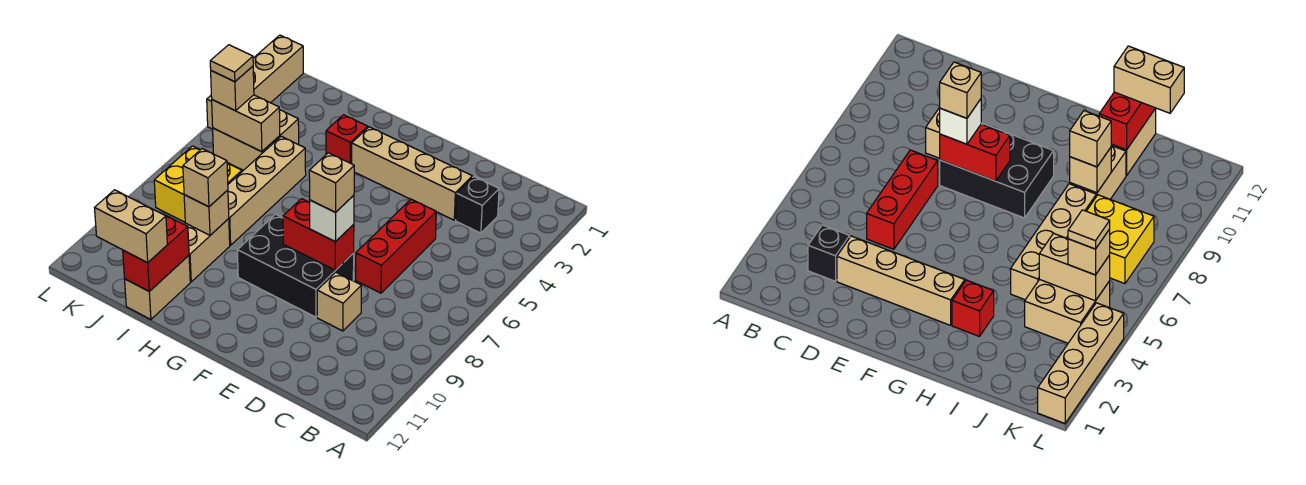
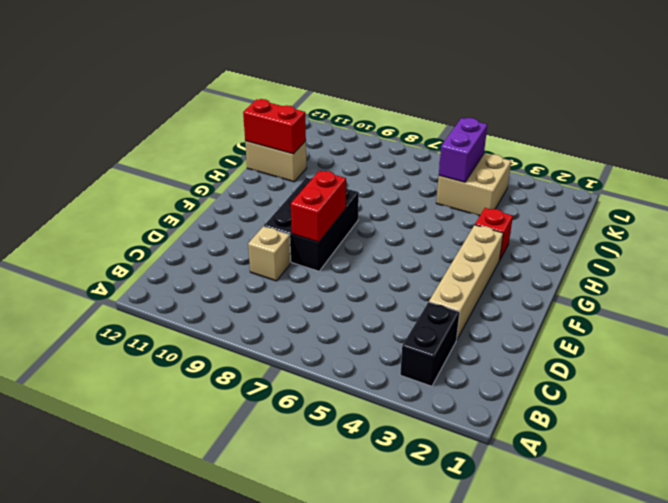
black 1x2 brick [400,302,460,386] -> black 1x1 brick [456,177,499,233]
purple 1x2 brick [439,118,487,182] -> tan 1x2 brick [212,95,280,152]
none -> red 1x3 brick [356,199,436,293]
none -> tan 1x4 brick [228,136,306,245]
none -> tan 1x2 brick [184,219,230,282]

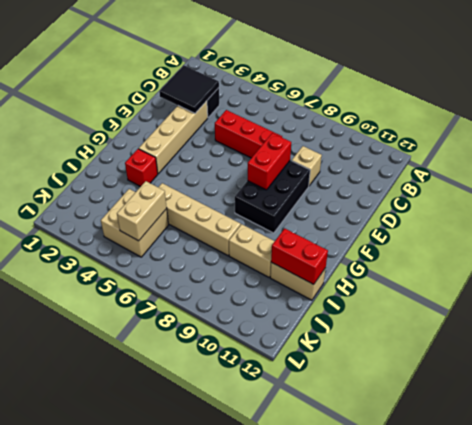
black 2x2 tile [159,65,219,113] -> none
none -> yellow 2x2 brick [154,146,242,222]
none -> tan 1x4 brick [207,35,303,129]
none -> tan 1x1 brick [184,190,229,235]

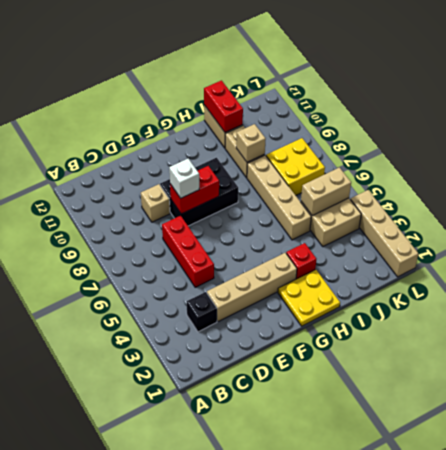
yellow 2x2 plate [278,269,340,326] -> none
none -> tan 1x1 brick [183,149,228,207]
none -> tan 1x2 brick [95,190,167,263]
none -> tan 1x1 brick [211,66,254,111]

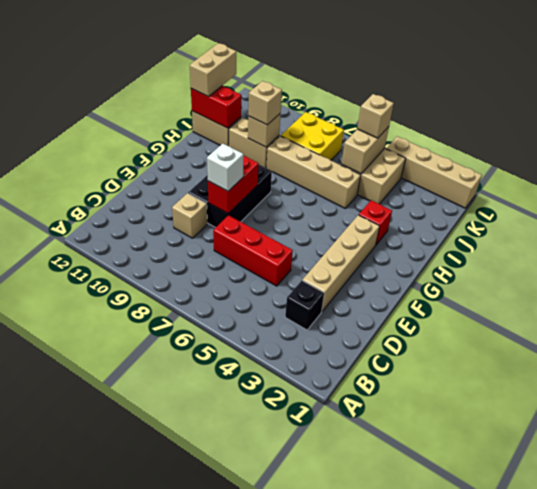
none -> tan 1x1 brick [309,153,354,212]
none -> tan 1x1 tile [210,45,253,82]

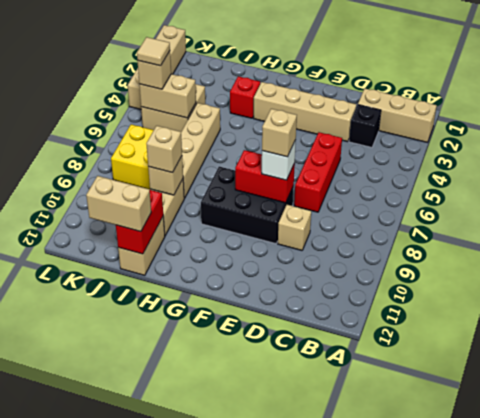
tan 1x3 brick [358,89,437,142] -> none

